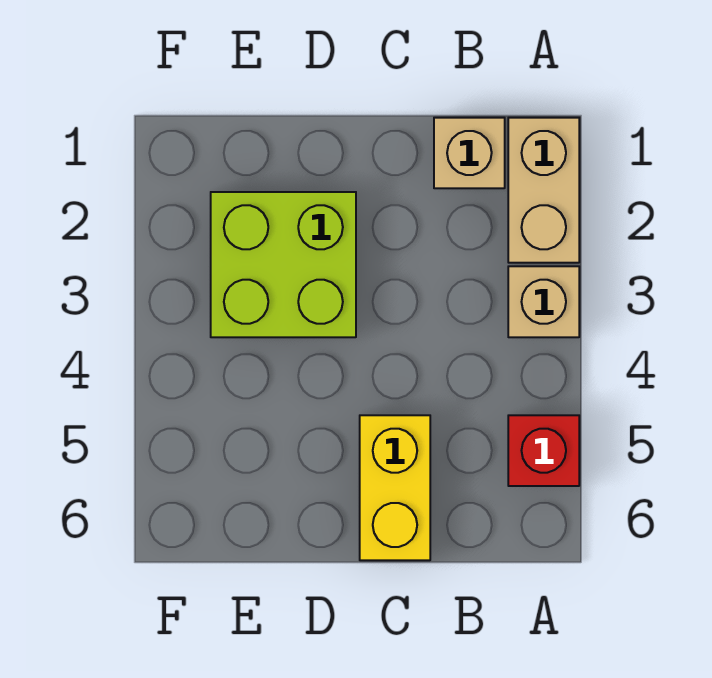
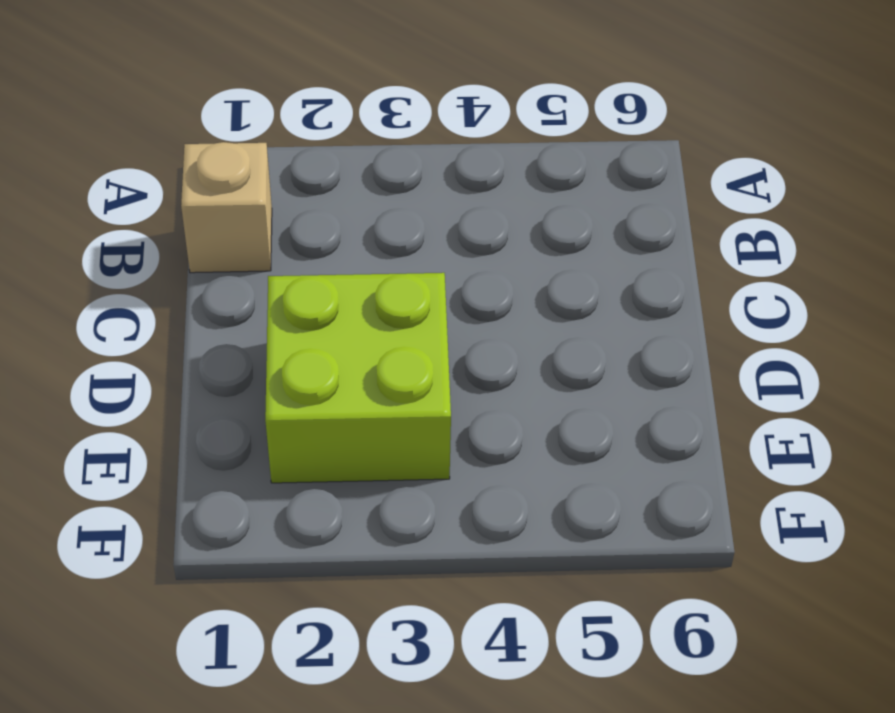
none -> tan 1x2 brick [508,118,579,263]
none -> tan 1x1 brick [508,266,579,337]

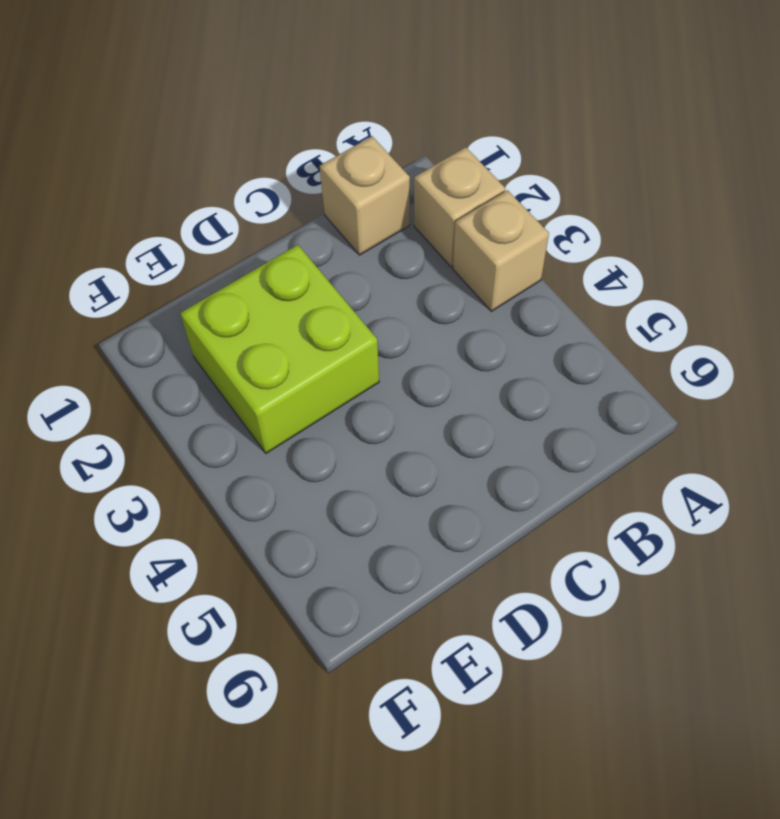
tan 1x1 brick [414,147,505,267] -> tan 1x2 brick [508,118,579,263]
none -> red 1x1 brick [508,415,579,486]
none -> yellow 1x2 brick [360,415,430,560]

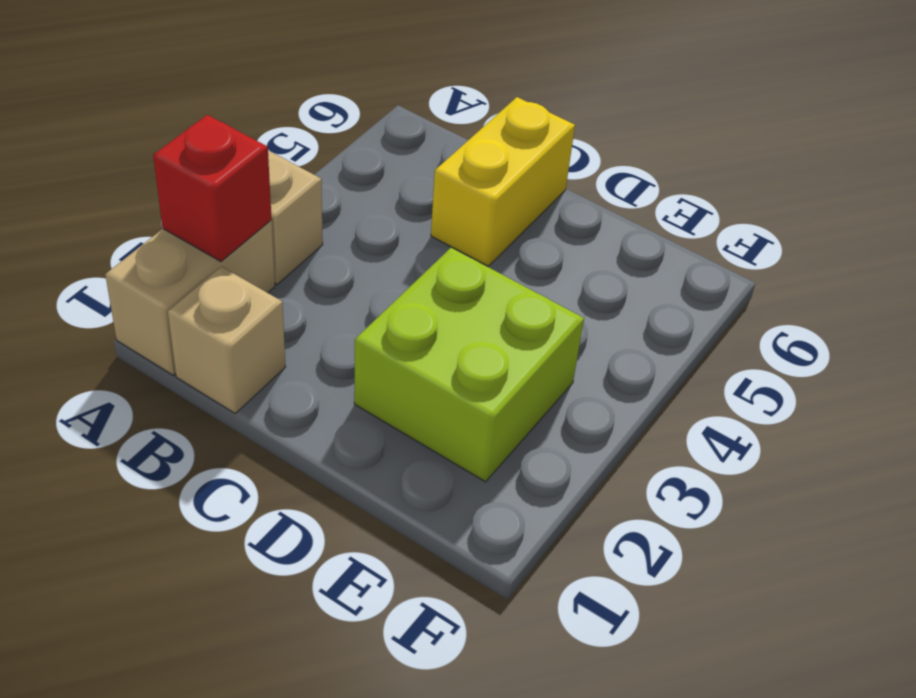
red 1x1 brick [153,115,272,261] -> red 1x1 brick moved to [508,415,579,486]

